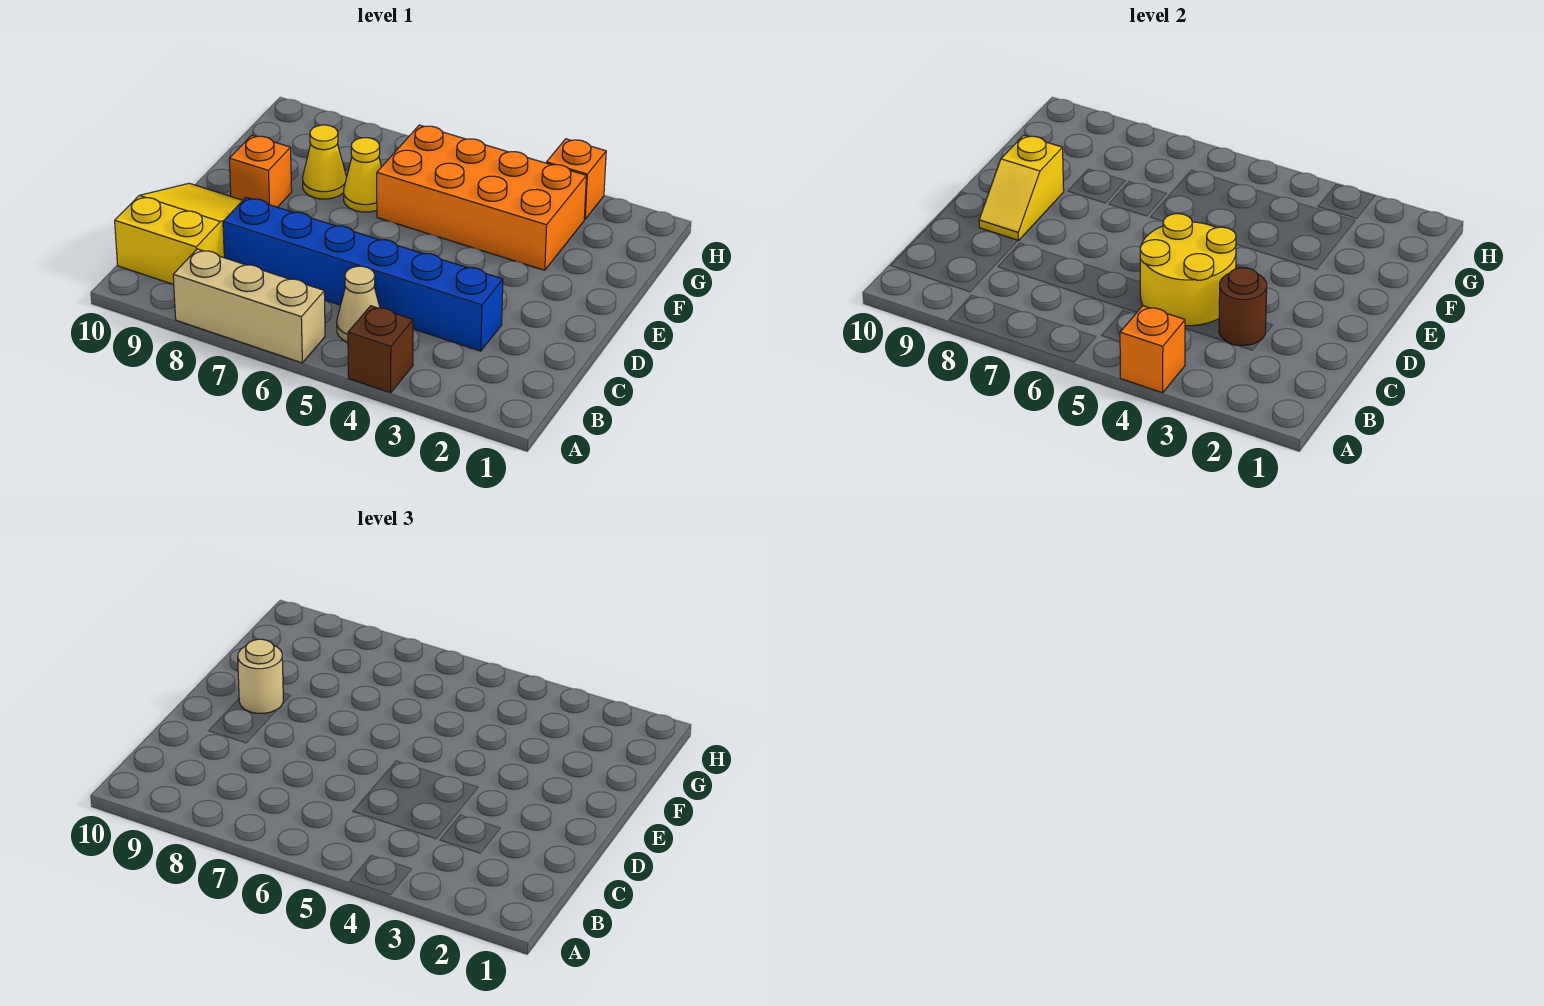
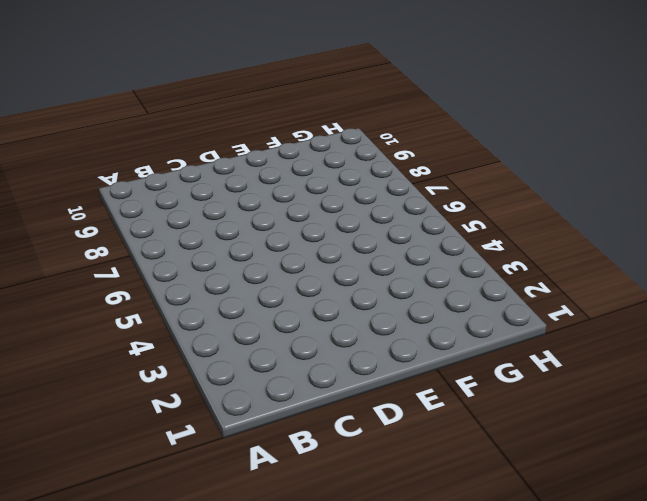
none -> brown 1x1 brick [348,306,413,393]
none -> tan 1x3 brick [173,249,325,363]
none -> tan 1x1 cone [337,266,380,342]

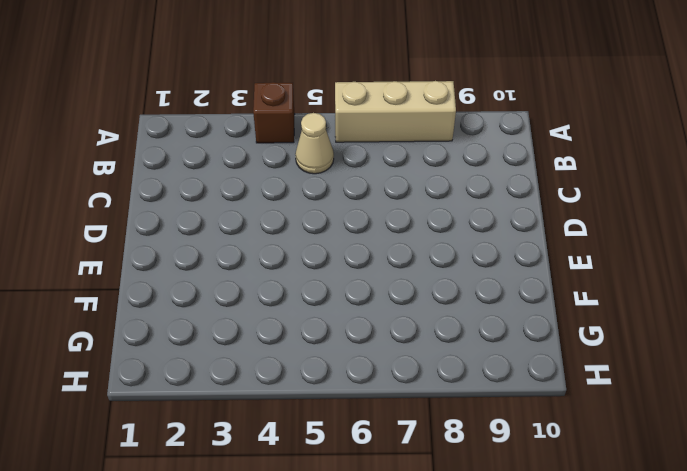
none -> yellow 2x3 slope [115,183,243,284]
none -> blue 1x6 brick [223,197,503,351]
none -> orange 1x1 brick [229,135,292,207]

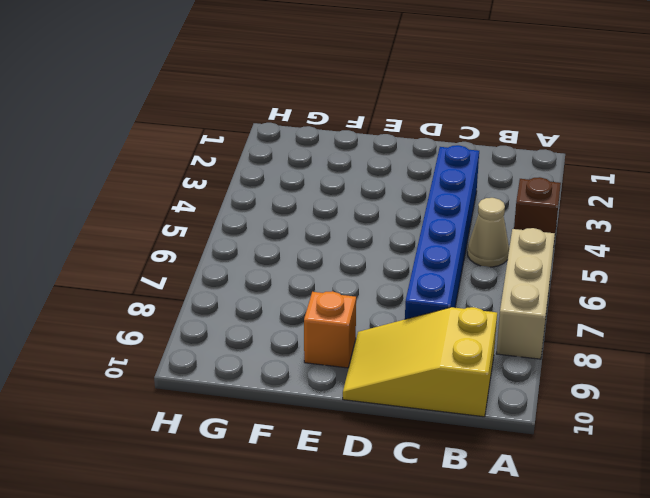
none -> orange 2x4 brick [377,125,586,270]
none -> yellow 1x1 cone [344,138,382,212]
none -> yellow 1x1 cone [303,125,346,199]

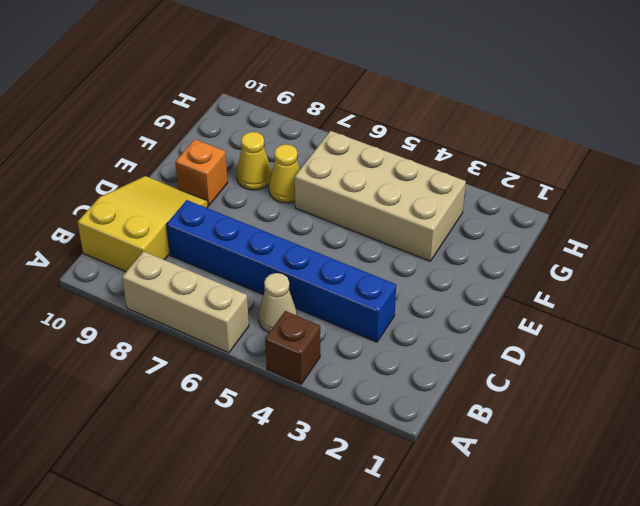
tan 2x4 brick [295,131,466,261] -> orange 2x4 brick [377,125,586,270]
none -> orange 1x1 brick [546,139,606,219]
none -> orange 1x1 brick [1120,306,1185,393]
none -> brown 1x1 round brick [1219,268,1267,345]

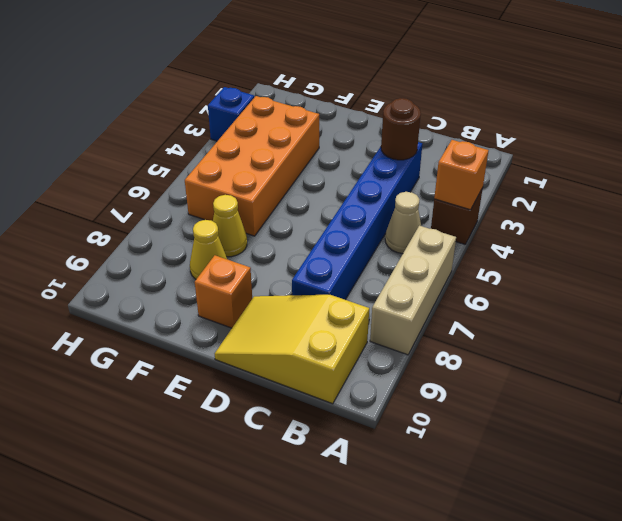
blue 1x1 brick [208,87,254,141] -> orange 1x1 brick [546,139,606,219]
none -> yellow 2x2 round brick [1140,214,1236,326]
none -> yellow 1x2 slope [979,135,1064,241]
none -> tan 1x1 round brick [238,639,283,713]

